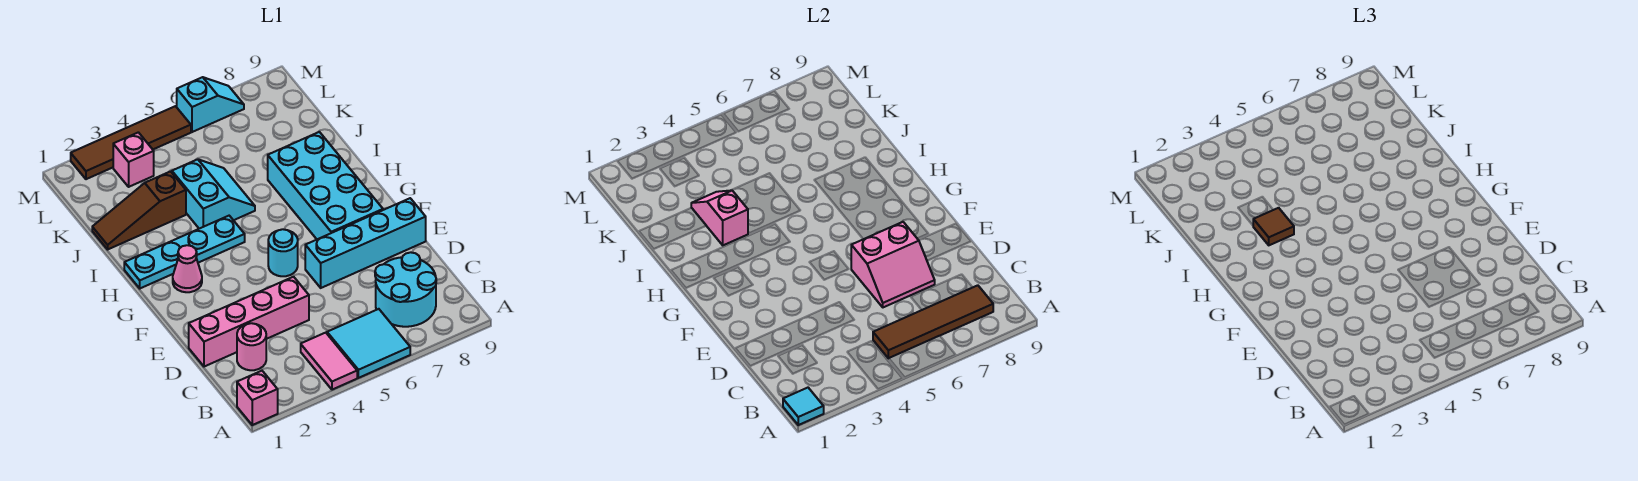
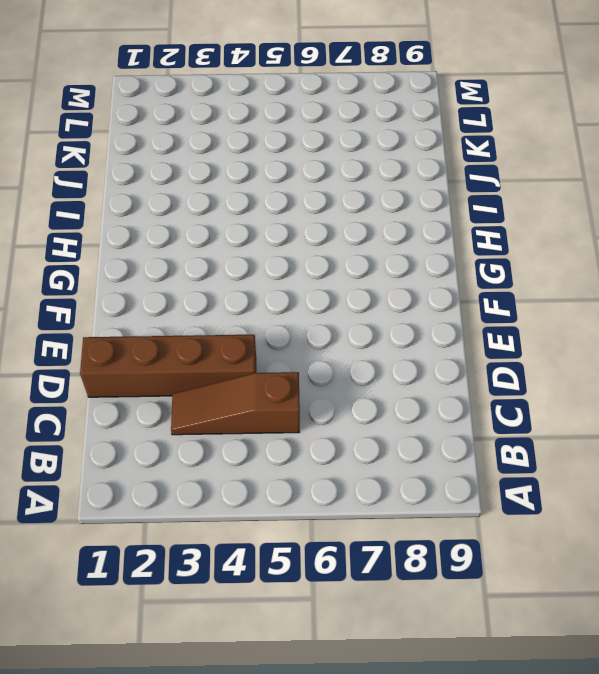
brown 1x3 slope [171,372,300,435] -> brown 1x3 slope moved to [92,172,186,249]
brown 1x4 brick [80,335,256,397] -> pink 1x4 brick [189,277,309,367]
none -> pink 1x1 brick [237,371,278,425]
none -> pink 1x2 tile [301,333,357,390]
none -> cyan 2x2 tile [327,309,410,378]

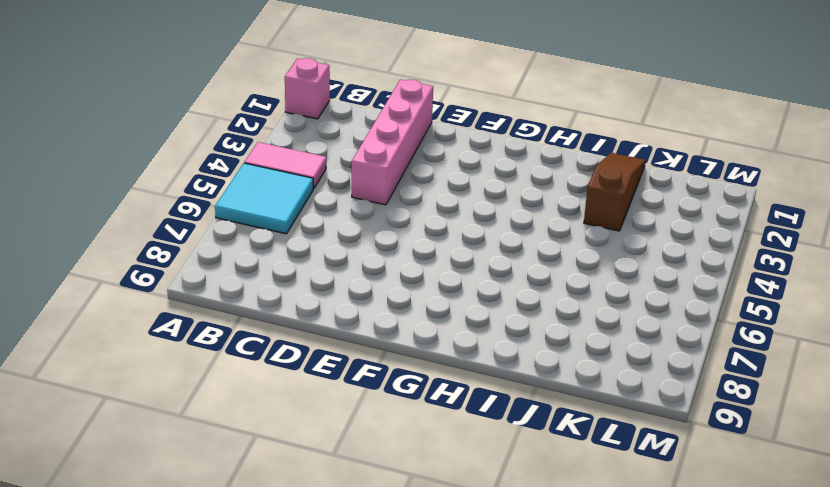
none -> cyan 2x2 round brick [375,252,436,327]
none -> pink 1x1 round brick [237,323,266,370]
none -> cyan 1x4 brick [305,198,426,288]

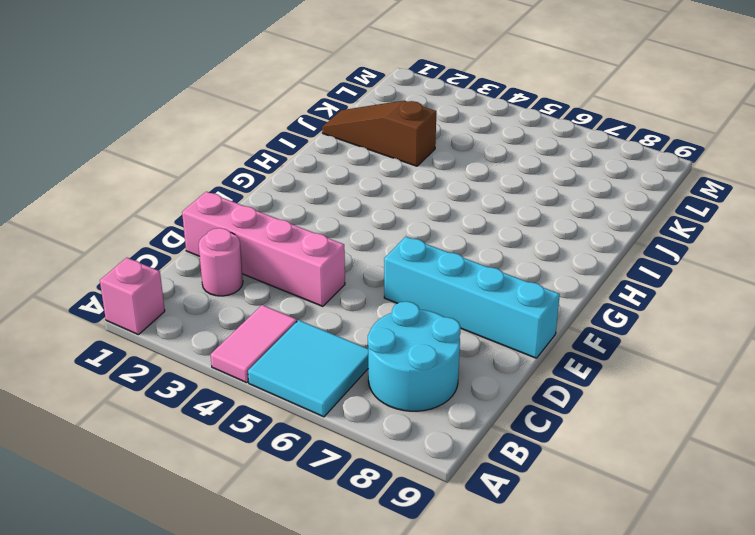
none -> cyan 1x1 round brick [268,229,298,276]
none -> cyan 2x4 brick [268,132,383,239]
none -> pink 1x1 cone [173,245,202,292]

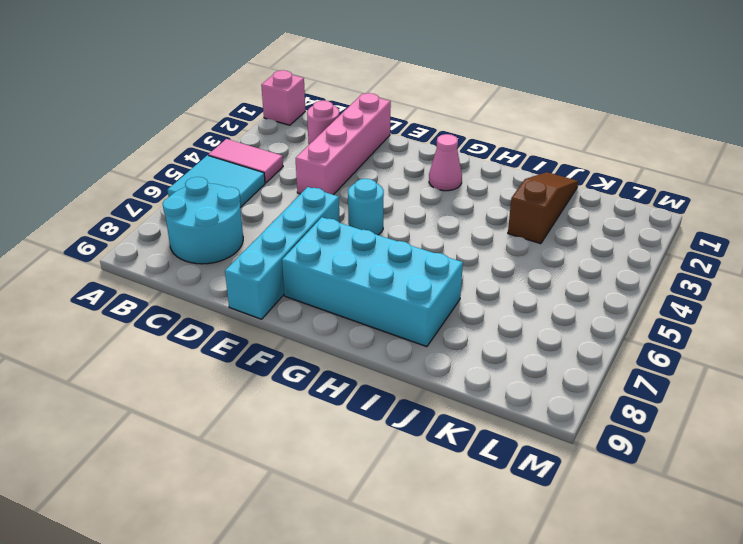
none -> cyan 1x4 plate [124,216,245,288]
none -> cyan 2x2 slope [172,159,255,229]
none -> pink 1x1 brick [113,132,154,187]

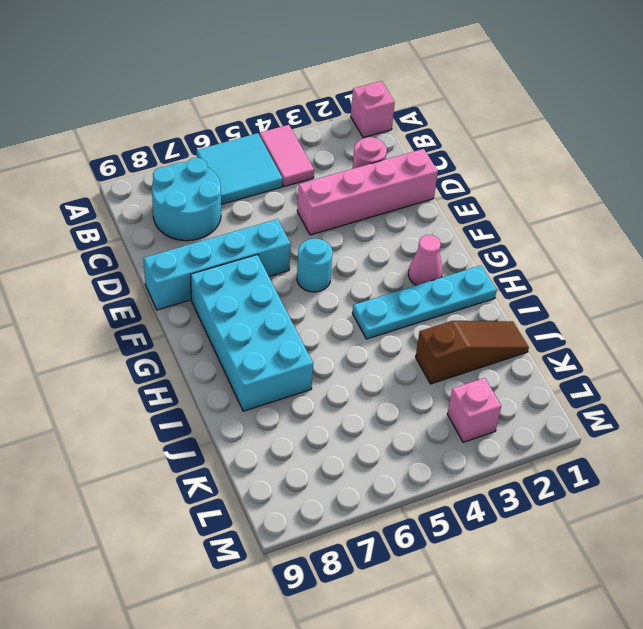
none -> cyan 2x2 slope [172,159,255,229]
none -> brown 1x4 tile [71,106,191,179]
none -> cyan 1x2 slope [177,77,244,132]

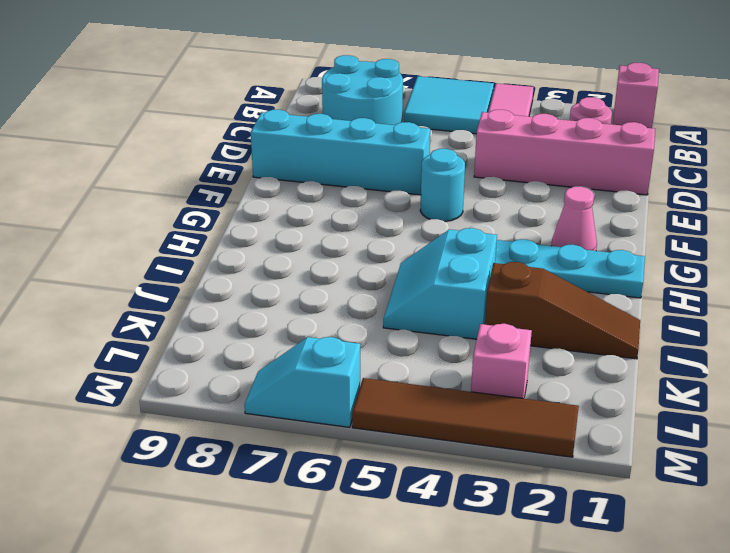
none -> cyan 2x4 brick [268,132,383,239]
none -> cyan 1x1 tile [783,388,824,425]
none -> brown 1x4 tile [873,285,993,358]

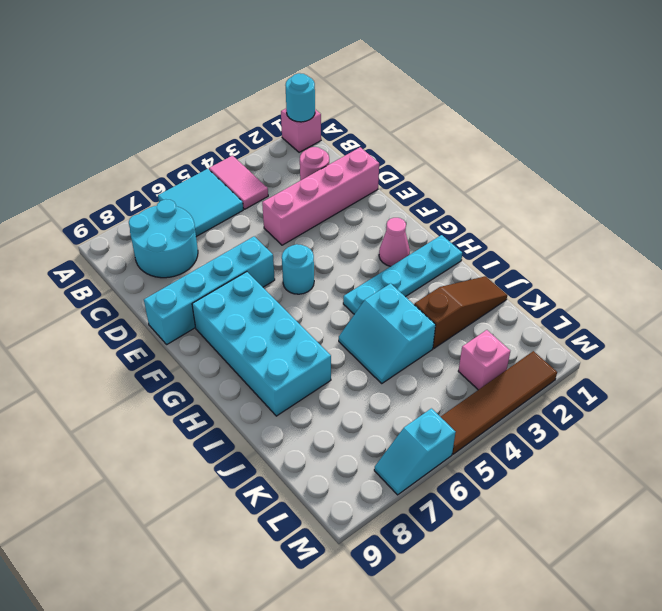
cyan 1x1 round brick [286,73,315,122] -> cyan 1x1 tile [783,388,824,425]
none -> brown 1x4 tile [873,285,993,358]
none -> pink 2x2 slope [851,222,935,307]
none -> pink 1x2 slope [691,190,748,245]

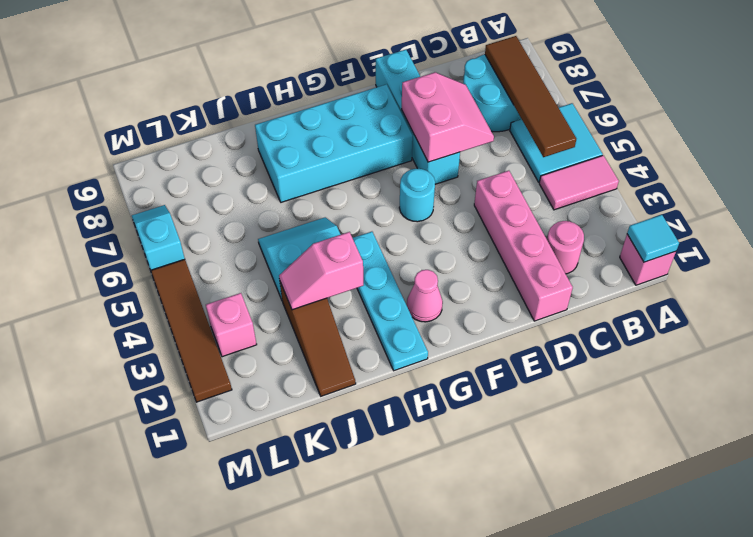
none -> brown 1x1 tile [1253,208,1294,245]

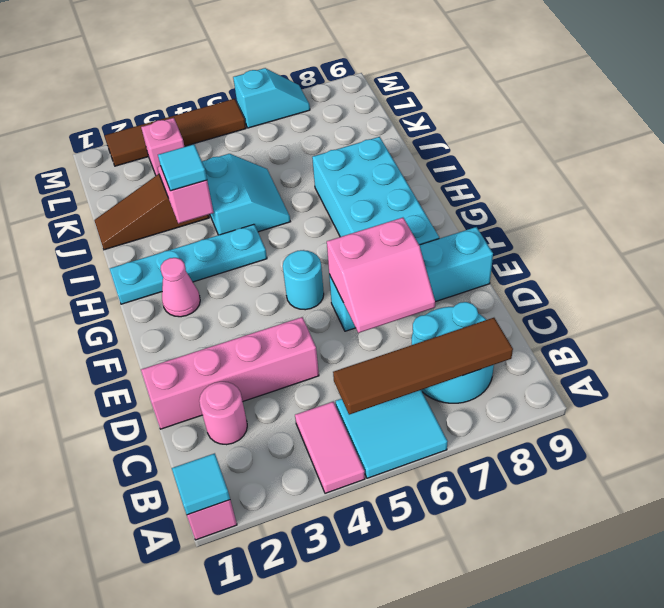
cyan 1x1 tile [158,144,207,191] -> brown 1x1 tile [1253,208,1294,245]

